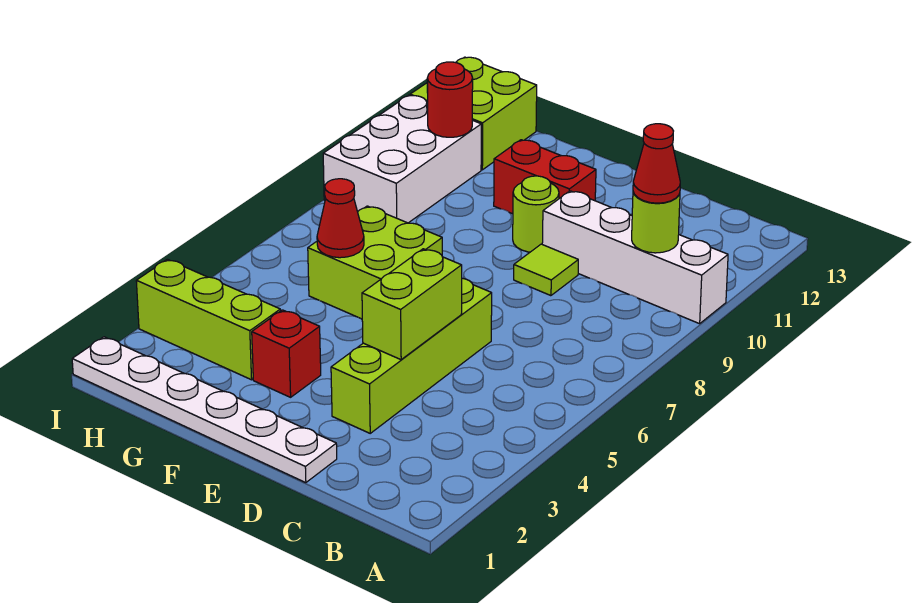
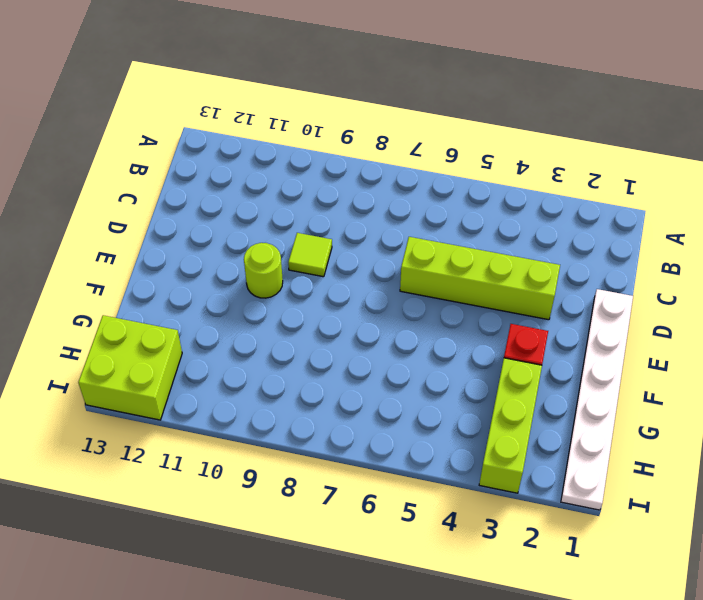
none -> white 1x4 brick [542,191,728,324]
none -> red 1x2 brick [494,140,596,214]
none -> lime 2x2 brick [308,206,442,319]

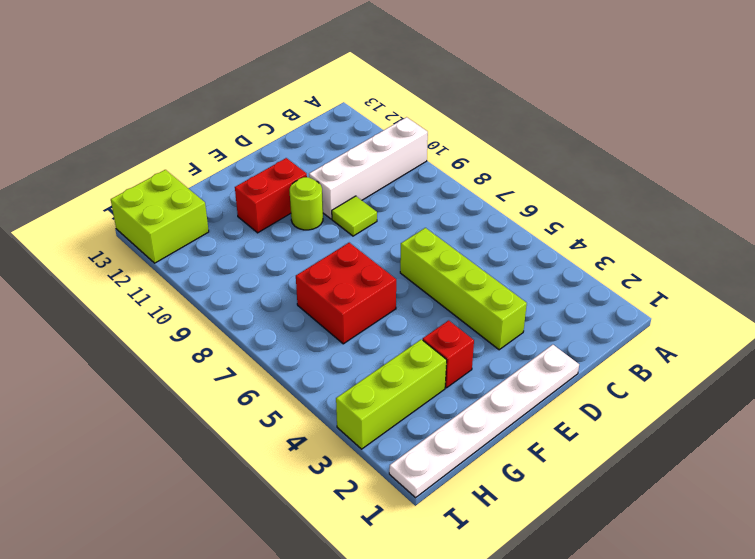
red 2x2 brick [296,243,396,344] -> lime 2x2 brick [308,206,442,319]
none -> white 2x3 brick [323,95,481,223]
none -> lime 1x1 round brick [632,192,680,253]
none -> lime 1x2 brick [362,249,462,360]

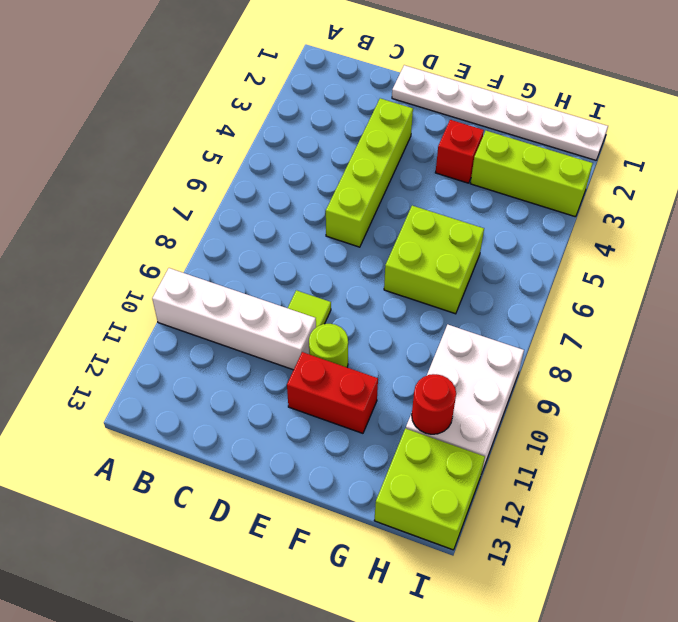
none -> lime 1x1 round brick [632,192,680,253]
none -> lime 1x2 brick [362,249,462,360]
none -> red 1x1 cone [317,179,364,258]

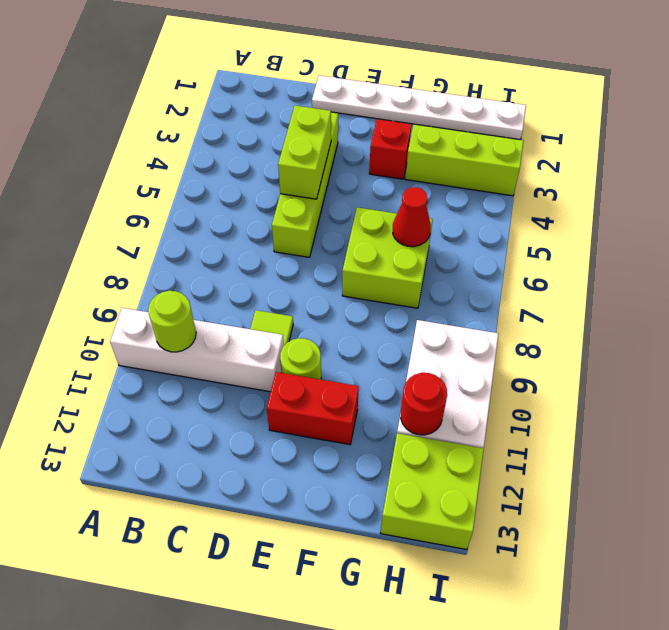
none -> red 1x1 cone [633,124,680,203]

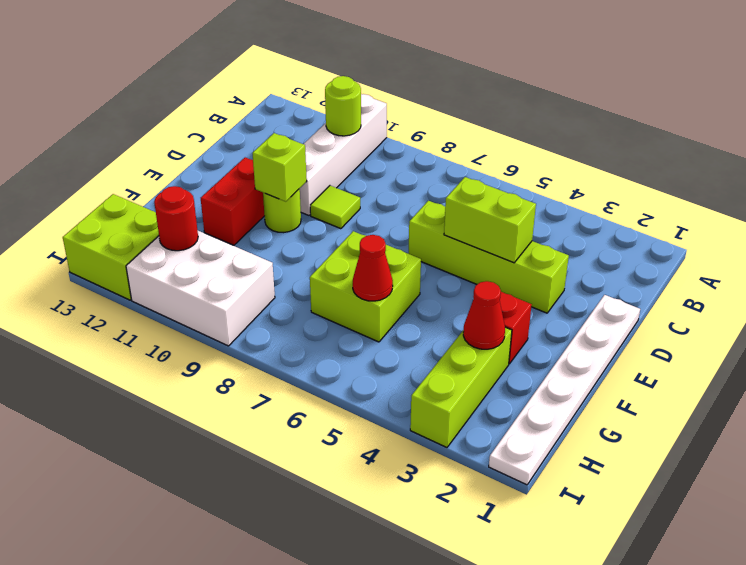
lime 1x1 brick [252,133,307,202] -> none
red 1x1 cone [463,281,505,349] -> red 1x1 cone moved to [633,124,680,203]

